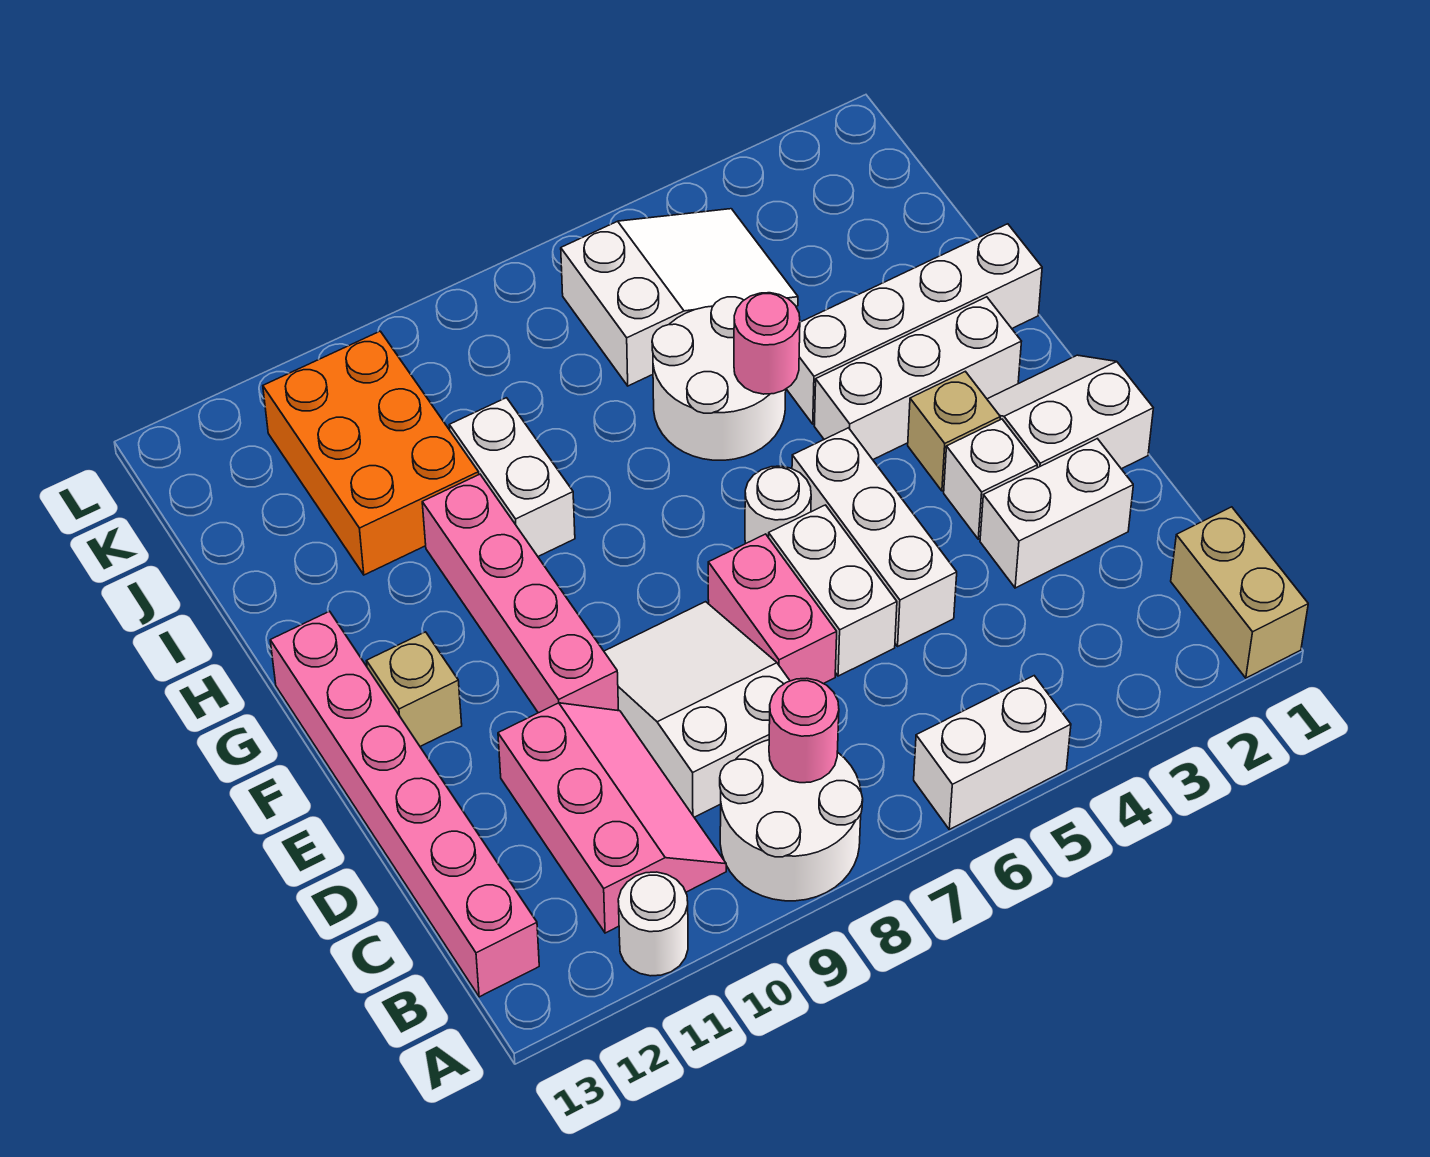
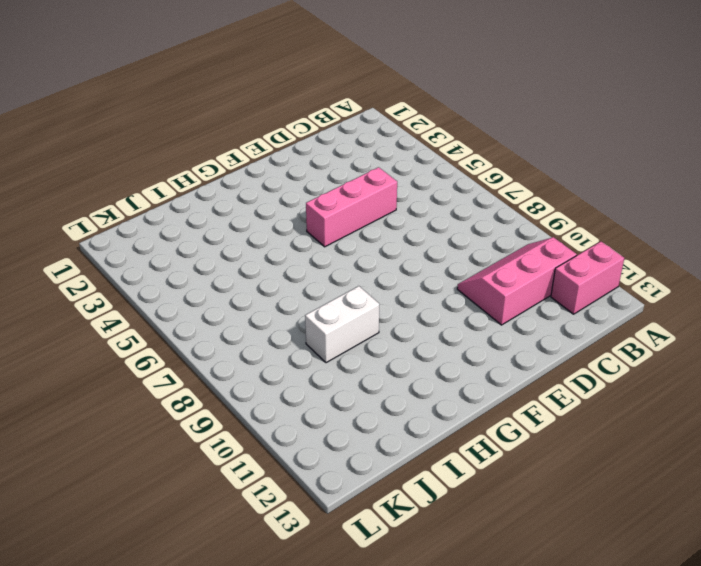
pink 1x2 brick [551,242,624,314] -> pink 1x2 brick moved to [708,534,837,684]
pink 1x3 brick [306,167,397,247] -> white 1x3 brick [792,428,957,646]
none -> tan 1x2 brick [1171,507,1308,678]
none -> white 1x2 brick [914,676,1071,830]
none -> white 2x2 round brick [720,740,863,901]

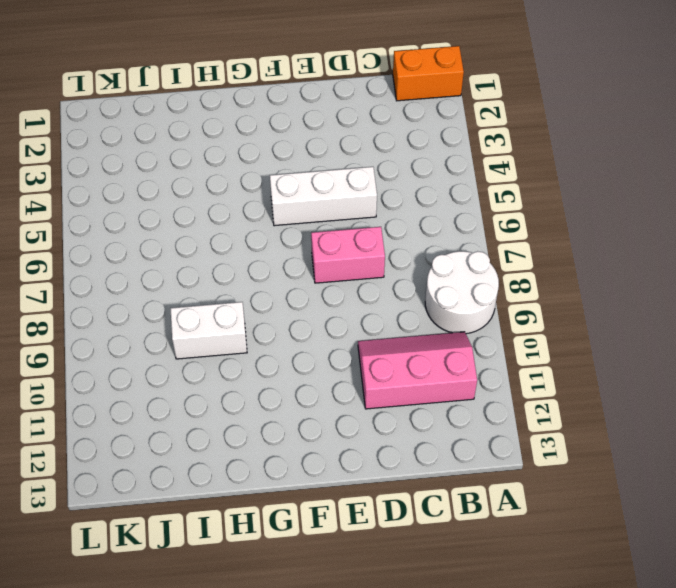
orange 1x2 brick [393,46,464,101] -> tan 1x2 brick [1171,507,1308,678]
none -> white 1x2 brick [914,676,1071,830]
none -> white 1x1 round brick [618,872,688,976]
none -> pink 1x6 brick [270,611,539,997]

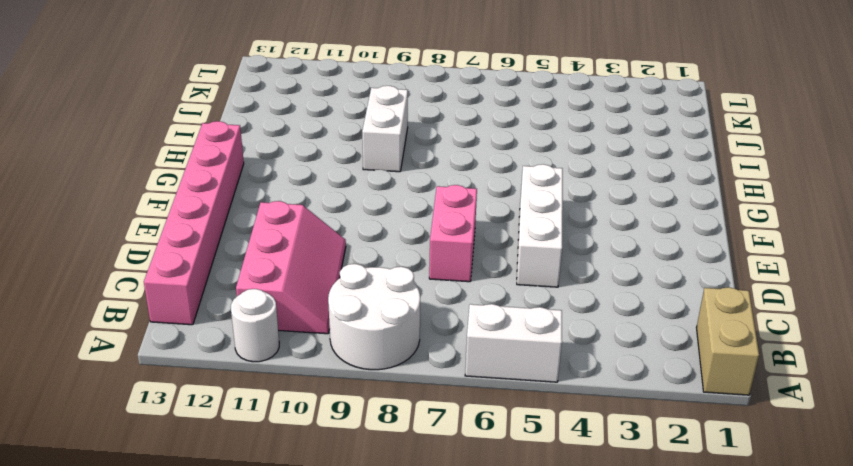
none -> white 2x3 slope [604,602,790,817]
none -> white 1x2 brick [980,439,1133,588]
none -> white 1x2 brick [769,505,897,676]

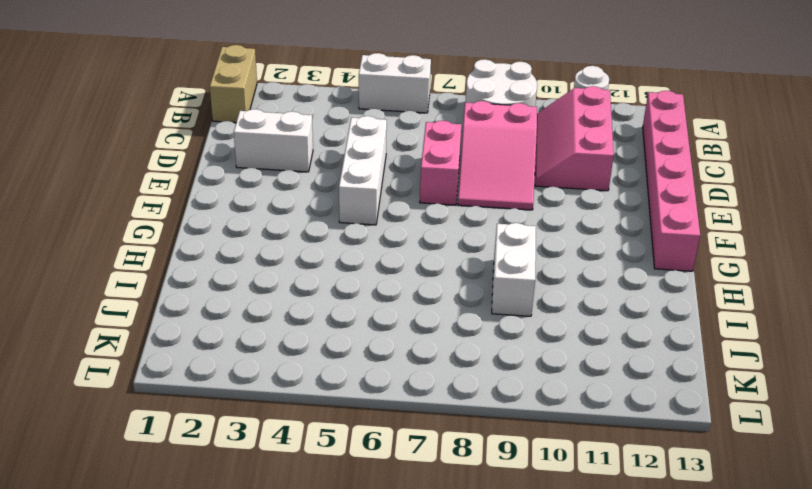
pink 2x3 slope [458,101,537,210] -> white 2x3 slope [604,602,790,817]
none -> white 1x2 brick [769,505,897,676]
none -> white 2x2 slope [987,355,1153,469]
none -> white 1x1 brick [944,419,1037,539]

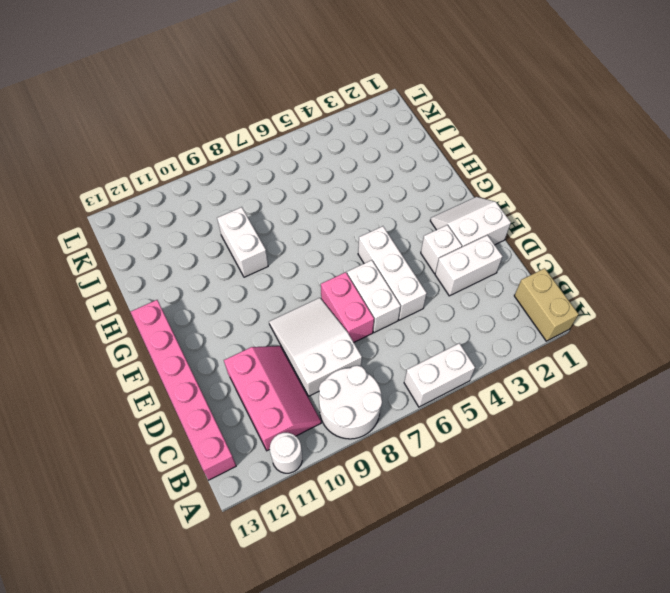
none -> pink 1x4 brick [422,474,619,713]
none -> tan 1x1 brick [908,371,1000,491]
none -> white 1x1 round brick [745,466,811,544]

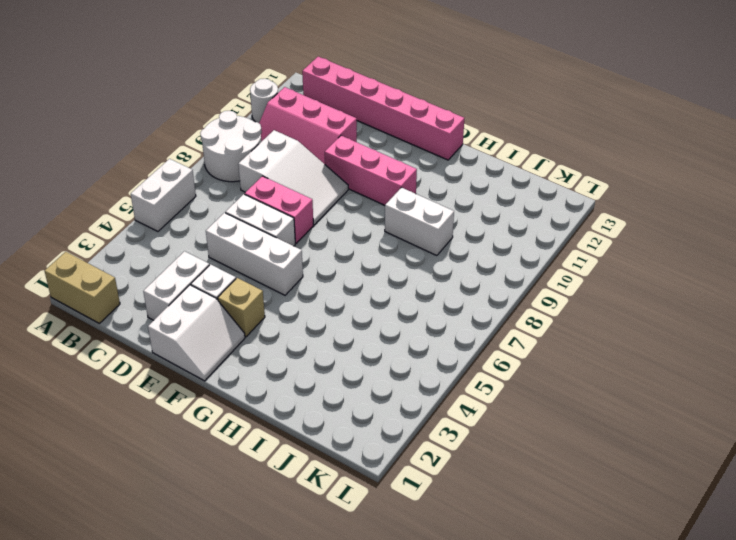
pink 1x3 brick [325,136,417,205] -> pink 1x4 brick [422,474,619,713]
none -> white 1x1 round brick [745,466,811,544]
none -> tan 1x1 brick [367,632,462,746]
none -> white 1x3 brick [814,297,1021,460]

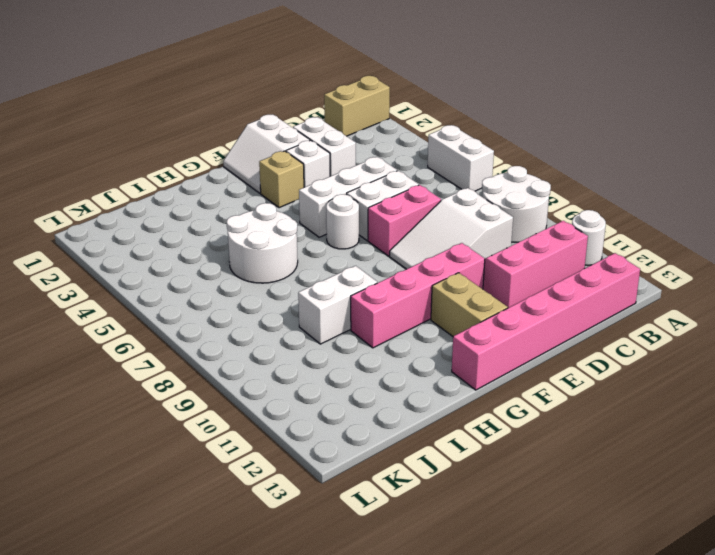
tan 1x2 brick [431,273,508,336] -> tan 1x1 brick [367,632,462,746]
none -> white 1x3 brick [814,297,1021,460]
none -> white 1x4 brick [786,224,1042,424]
none -> orange 2x3 brick [263,331,479,575]

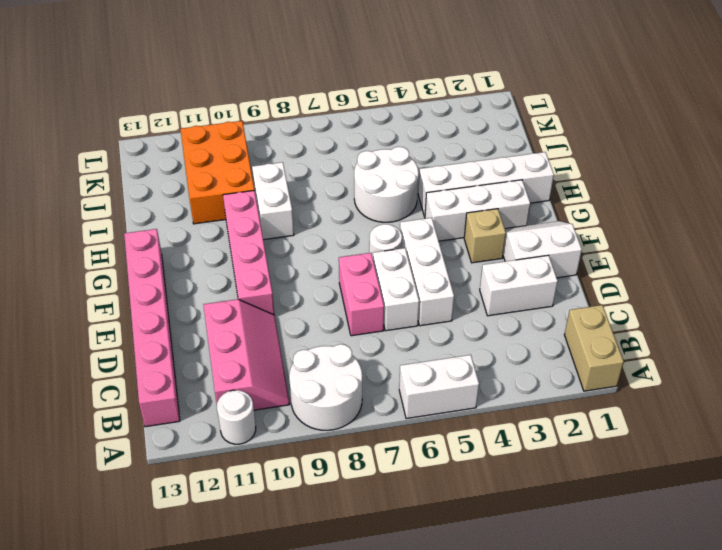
none -> white 2x3 slope [604,602,790,817]
none -> white 1x1 brick [944,419,1037,539]
none -> tan 1x1 brick [367,632,462,746]

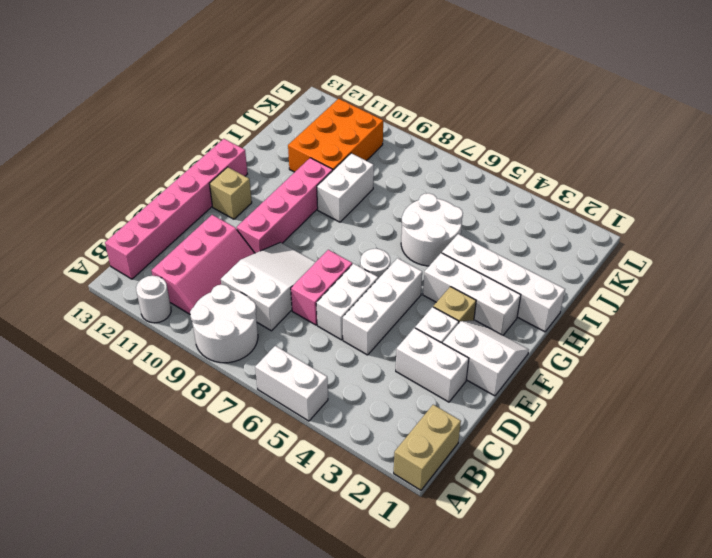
none -> white 2x3 slope [561,209,798,386]
none -> pink 1x1 round brick [769,678,839,783]
none -> pink 1x1 round brick [734,293,800,394]

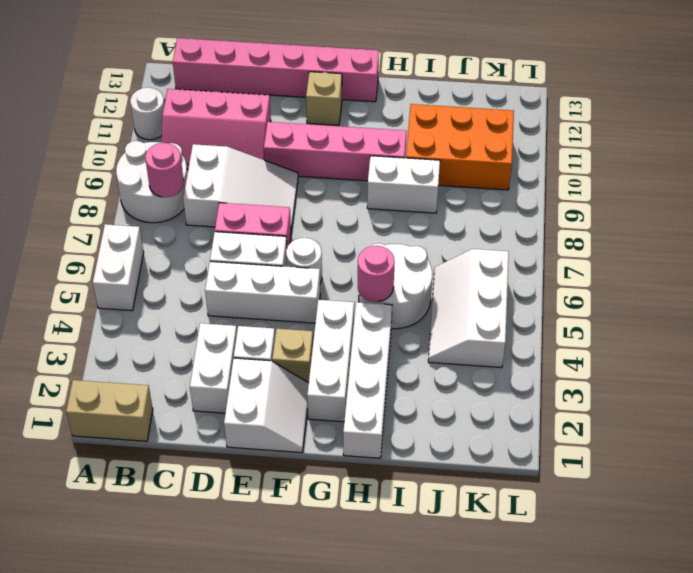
white 2x3 slope [428,249,509,368] -> white 2x3 slope turned to [561,209,798,386]

